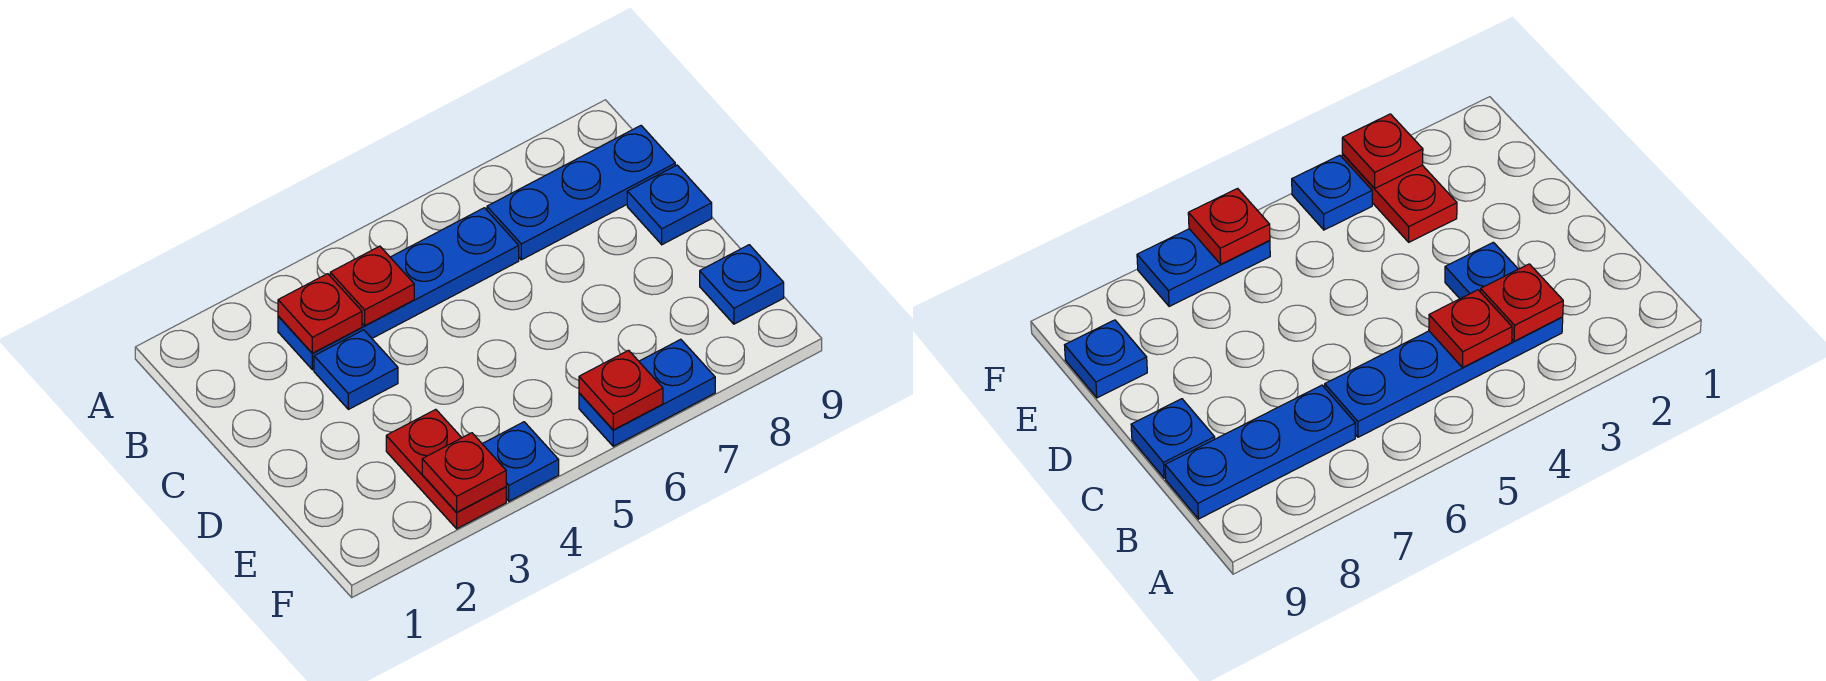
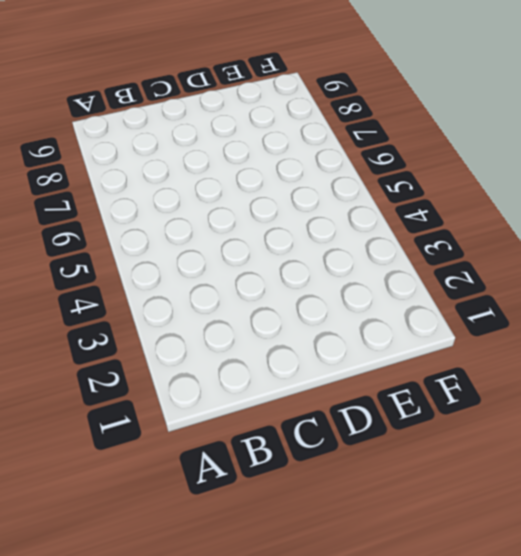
none -> blue 1x4 plate [278,208,519,370]
none -> blue 1x3 plate [487,126,675,260]
none -> blue 1x1 plate [314,330,398,409]

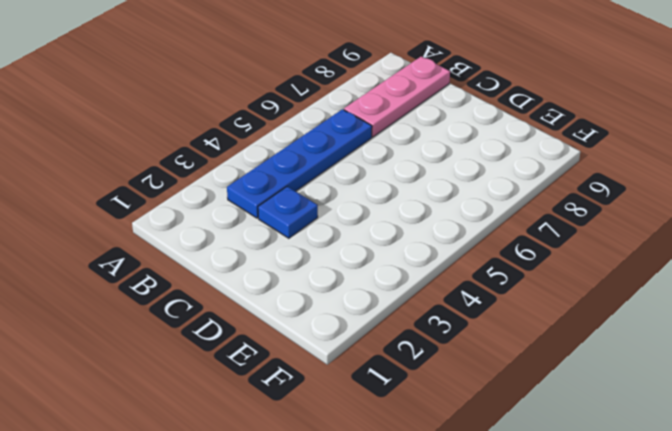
pink 1x3 plate [344,56,450,137] -> blue 1x3 plate [487,126,675,260]
none -> blue 1x1 plate [627,165,712,245]
none -> red 1x2 plate [386,409,506,529]
none -> blue 1x1 plate [700,245,784,324]

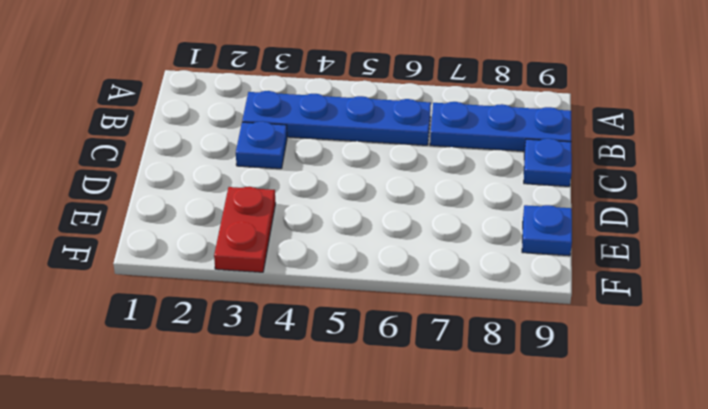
none -> blue 1x1 plate [483,422,559,501]
none -> blue 1x2 plate [579,339,715,446]
none -> red 1x1 plate [278,274,362,353]

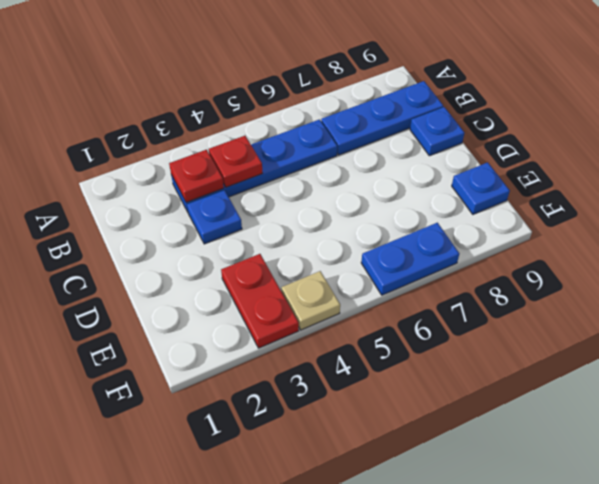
tan 1x1 plate [281,271,340,330] -> blue 1x1 plate [483,422,559,501]
none -> red 1x1 plate [422,433,506,512]
none -> red 1x1 plate [579,350,663,430]

